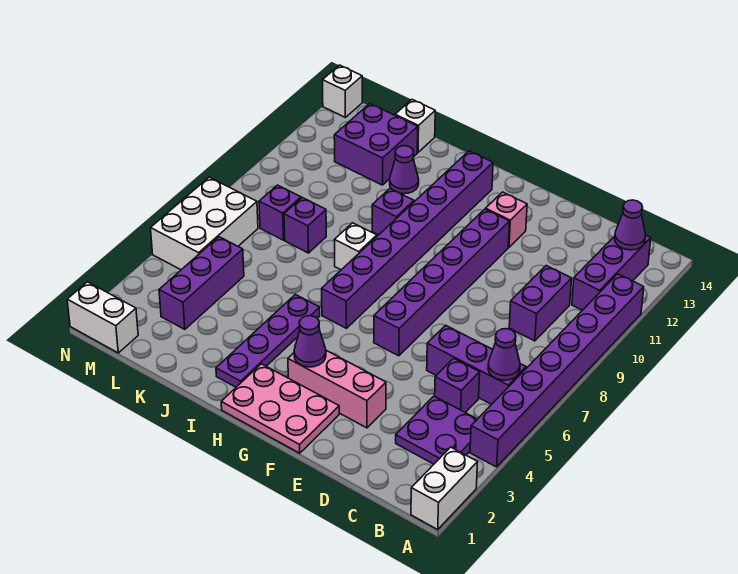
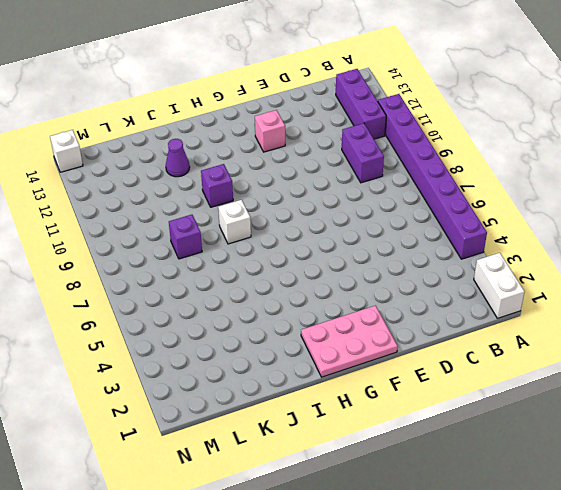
none -> purple 2x2 plate [396,396,477,464]
none -> purple 1x3 brick [427,325,526,404]
none -> purple 1x1 brick [435,358,480,413]

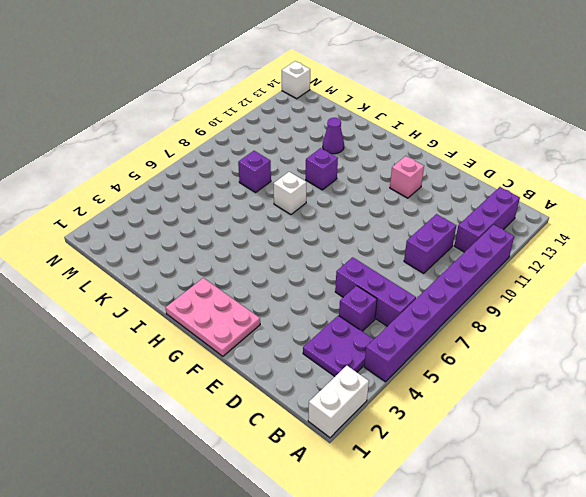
none -> pink 1x3 brick [288,350,386,428]
none -> purple 1x6 brick [374,209,510,356]
none -> purple 1x8 brick [322,151,493,328]

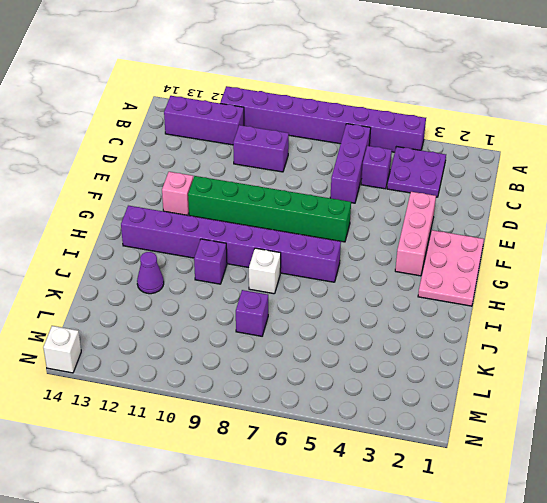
green 1x6 brick [188,176,351,242] -> purple 1x6 brick [374,209,510,356]
none -> white 1x2 brick [411,447,478,529]
none -> purple 1x4 plate [216,294,320,387]
none -> purple 2x2 brick [334,104,418,185]

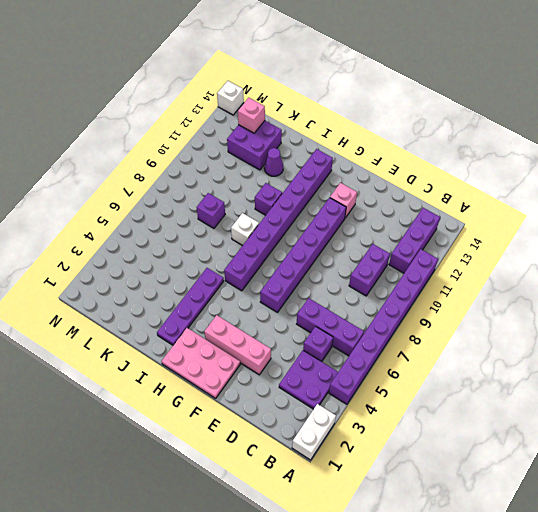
pink 1x1 brick [238,98,265,133] -> none
none -> white 1x1 brick [395,100,435,152]
none -> purple 1x3 brick [159,237,244,329]
none -> purple 1x1 brick [259,185,301,240]

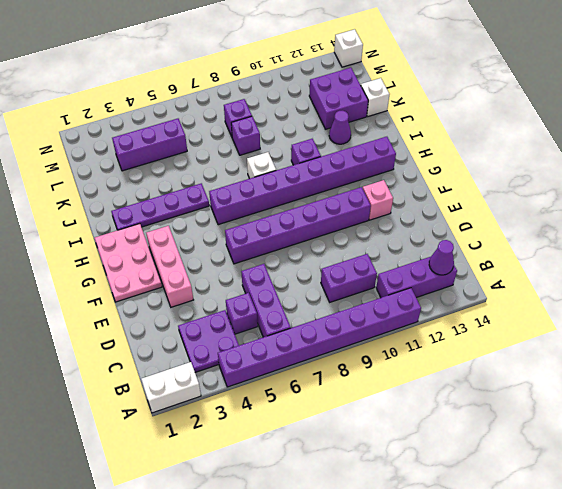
none -> white 1x2 brick [67,282,138,353]
none -> white 2x3 brick [151,177,258,270]
none -> purple 1x1 cone [488,329,520,380]

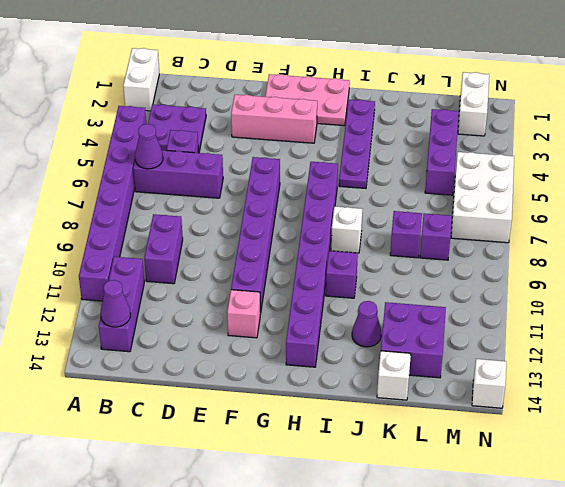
white 1x2 brick [458,72,489,136] -> white 1x2 brick turned to [67,282,138,353]
none -> purple 1x1 cone [294,316,326,367]

